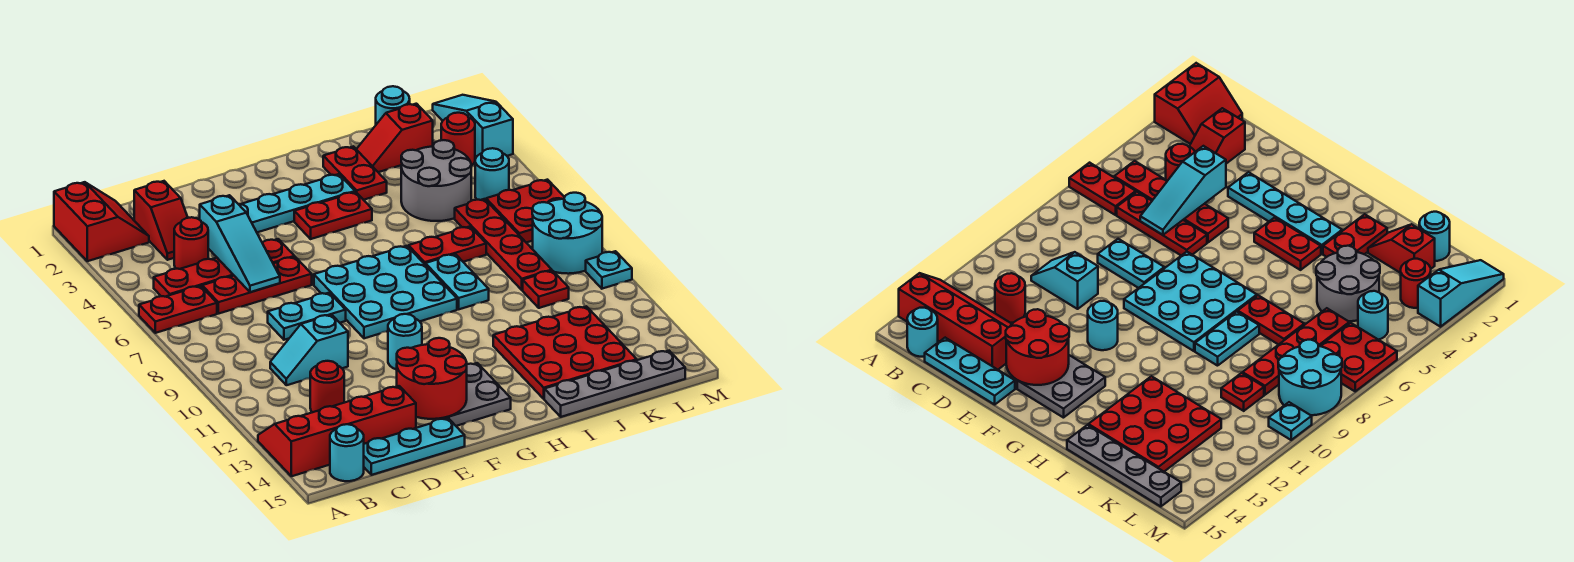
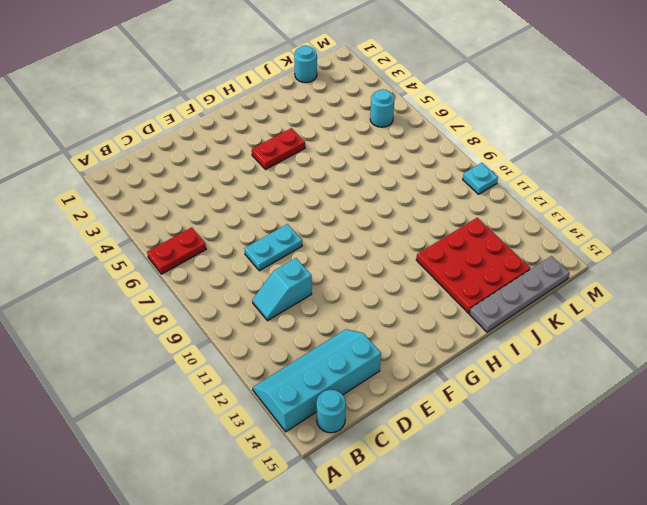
cyan 2x4 slope [253,329,381,432] -> red 2x4 slope [258,386,416,476]
none -> red 2x2 slope [54,182,149,261]
none -> red 1x4 plate [154,239,295,297]
none -> red 1x2 slope [134,181,188,260]
none -> red 1x1 round brick [174,217,208,269]

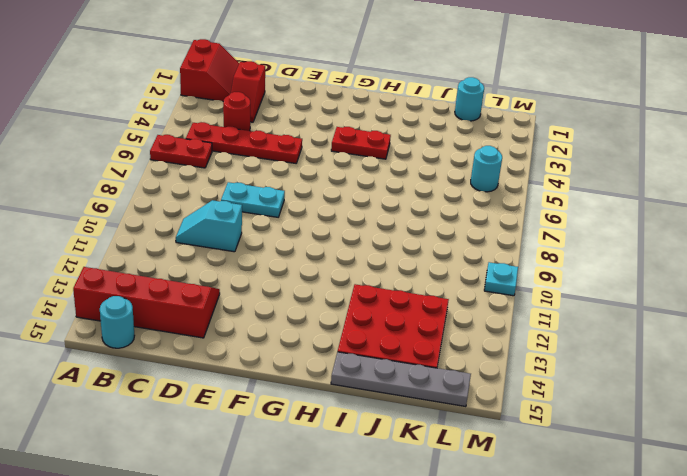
none -> red 1x3 plate [202,257,312,314]
none -> red 1x1 round brick [310,361,344,412]
none -> cyan 1x3 plate [364,418,465,475]
none -> cyan 1x4 plate [239,174,355,232]

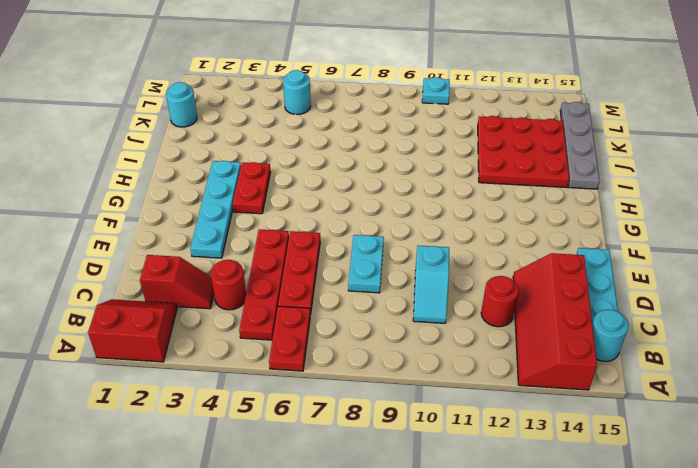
none -> cyan 3x3 plate [314,246,457,338]
none -> cyan 1x1 round brick [388,314,422,370]
none -> grey 2x2 plate [440,363,511,426]
none -> red 1x2 plate [323,146,387,200]

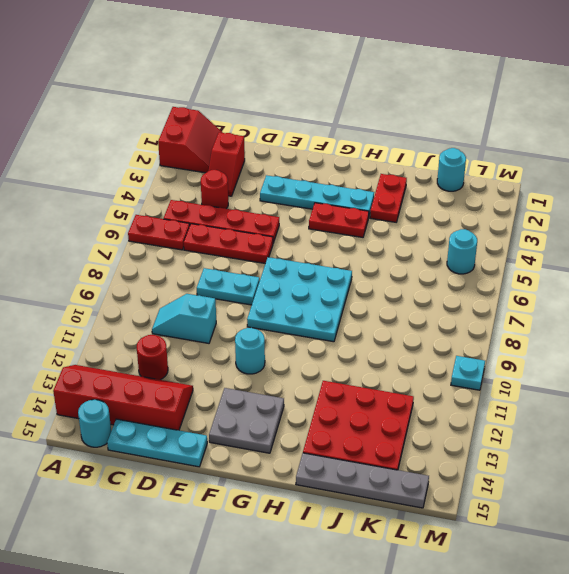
none -> red 1x2 plate [408,227,486,264]
none -> cyan 1x2 plate [425,254,489,309]
none -> red 1x2 slope [356,104,433,172]
none -> grey 2x2 round brick [401,140,471,221]

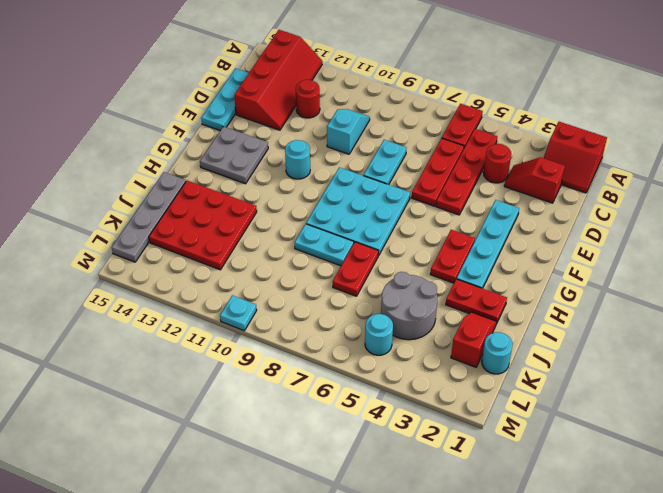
none -> cyan 1x1 round brick [330,424,364,481]
none -> red 1x4 plate [455,199,552,290]
none -> red 1x1 plate [523,271,569,308]
none -> red 1x1 round brick [441,113,475,166]

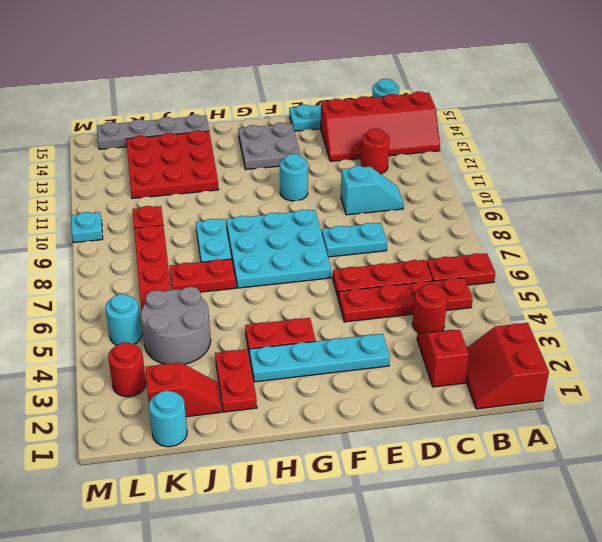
none -> red 2x2 plate [486,180,564,243]
none -> cyan 2x2 round brick [532,193,602,274]
none -> cyan 1x3 slope [433,95,513,157]
none -> cyan 1x3 slope [200,195,280,292]

